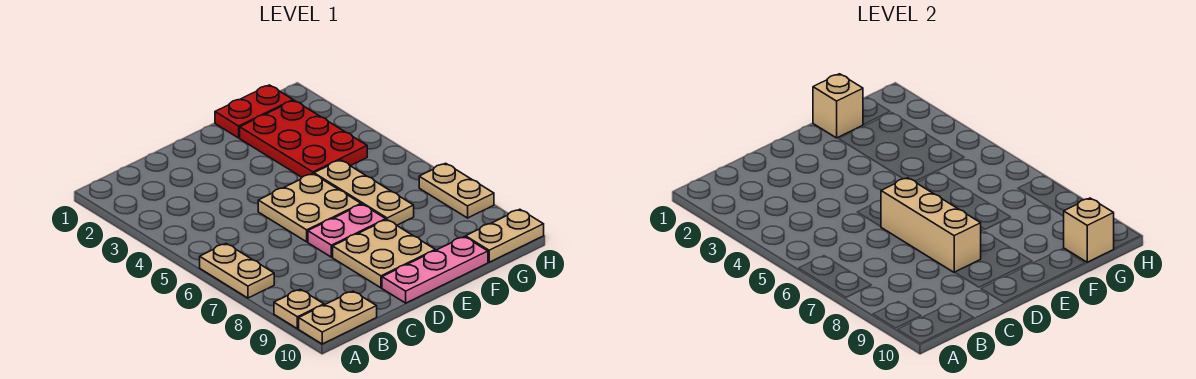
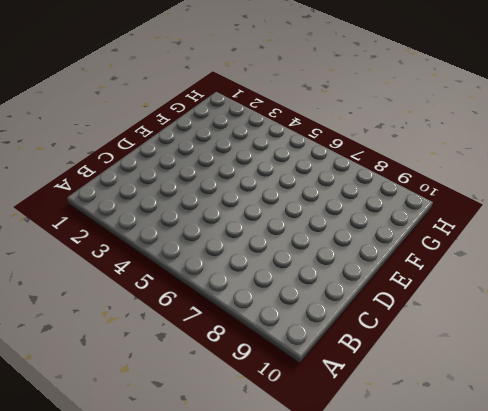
none -> tan 1x2 plate [200,244,274,298]
none -> tan 1x1 plate [274,289,324,329]
none -> tan 1x2 plate [299,291,377,344]

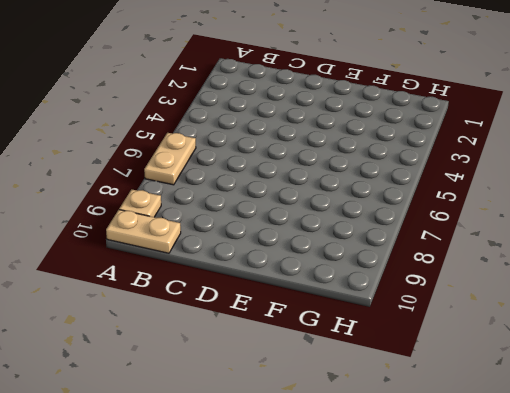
none -> tan 2x2 plate [258,174,361,242]
none -> pink 1x2 plate [308,204,386,257]
none -> tan 2x2 plate [333,220,435,288]

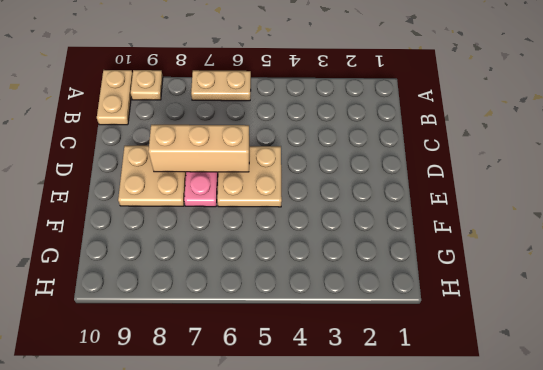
none -> pink 1x3 plate [382,237,488,303]
none -> red 1x2 plate [215,85,293,138]
none -> red 2x3 plate [240,100,367,177]

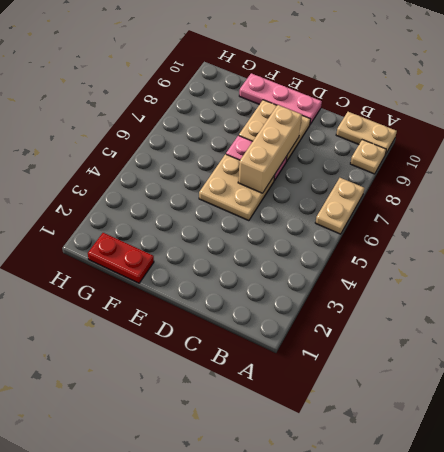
none -> red 2x3 plate [240,100,367,177]
none -> tan 1x3 plate [314,160,414,225]
none -> tan 1x2 plate [466,209,544,262]

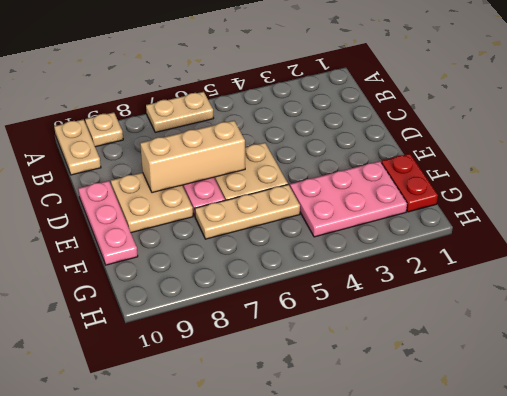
pink 2x3 plate [290,161,407,237] -> red 2x3 plate [240,100,367,177]
none -> tan 1x2 plate [466,209,544,262]
none -> tan 1x2 plate [419,163,494,218]
none -> tan 1x1 brick [813,74,863,138]

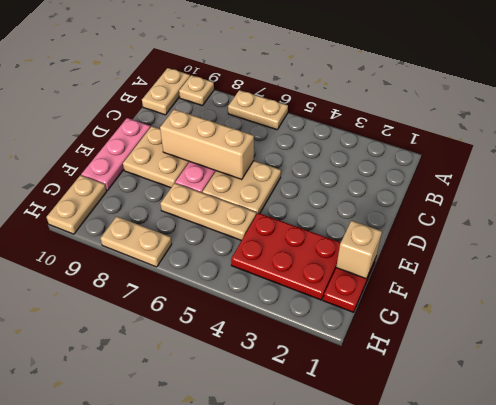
none -> tan 1x1 brick [1064,198,1114,262]

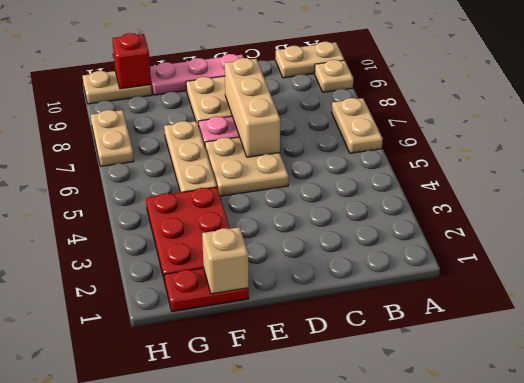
red 1x1 brick [112,33,151,89] -> tan 1x1 brick [1064,198,1114,262]

